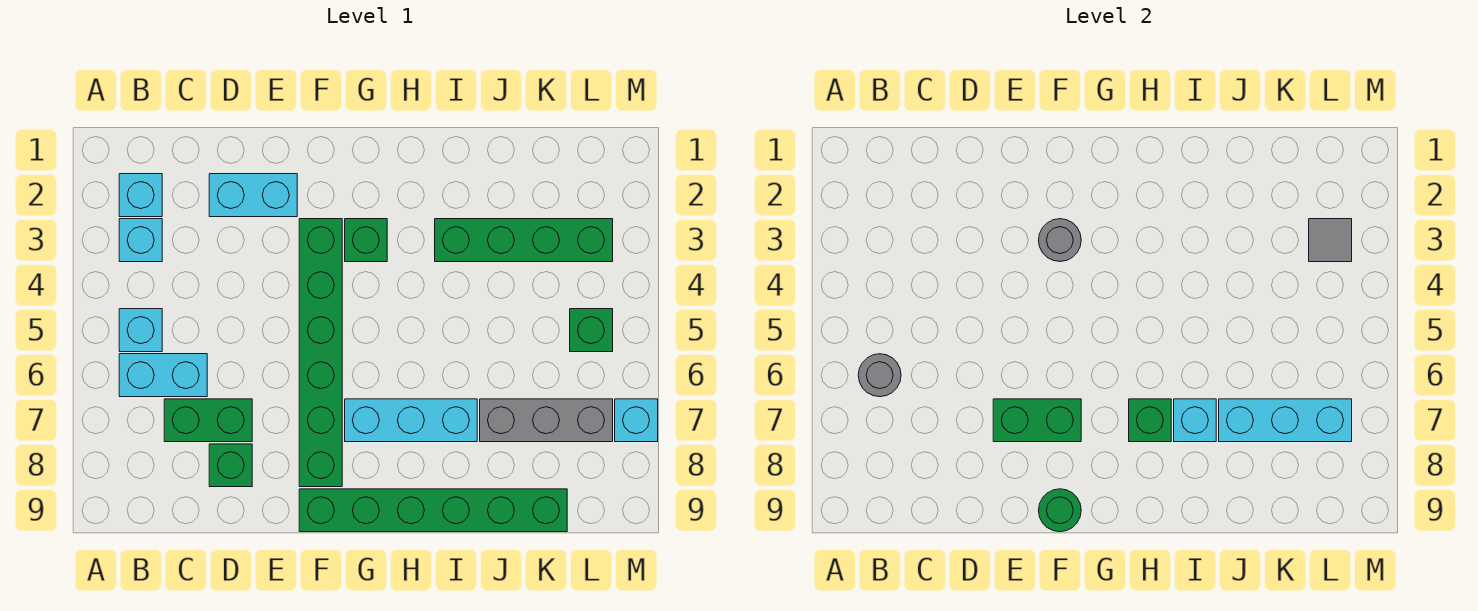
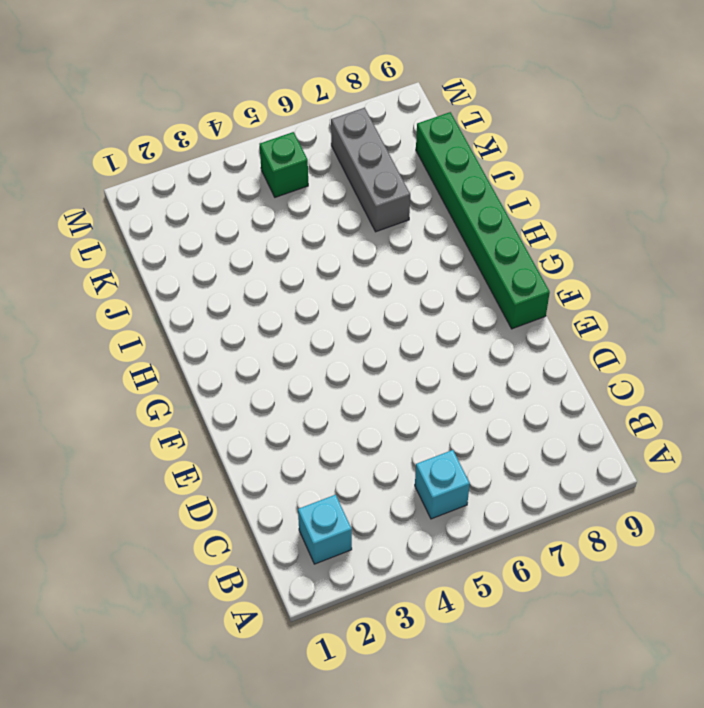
none -> cyan 1x1 brick [119,219,162,262]
none -> cyan 1x2 brick [119,354,207,397]
none -> green 1x2 brick [164,399,252,442]

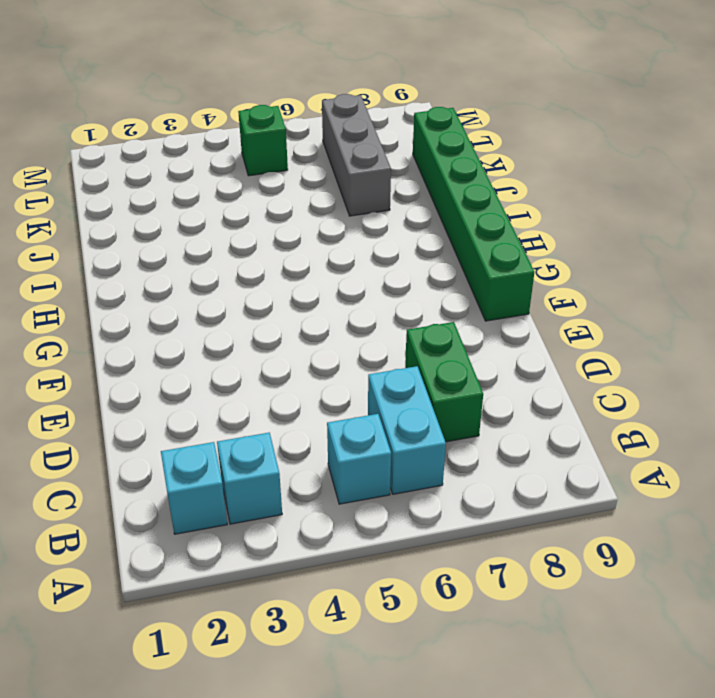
none -> cyan 1x2 brick [209,174,297,217]
none -> green 1x1 brick [209,444,252,487]
none -> green 1x6 brick [299,219,342,487]

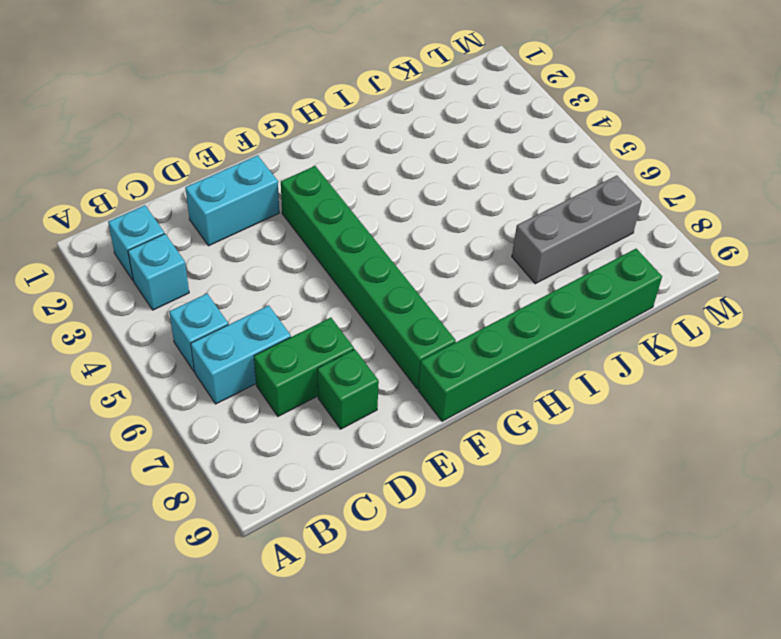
none -> green 1x1 brick [345,219,387,262]
none -> cyan 1x3 brick [345,399,477,442]
none -> green 1x4 brick [435,219,613,262]

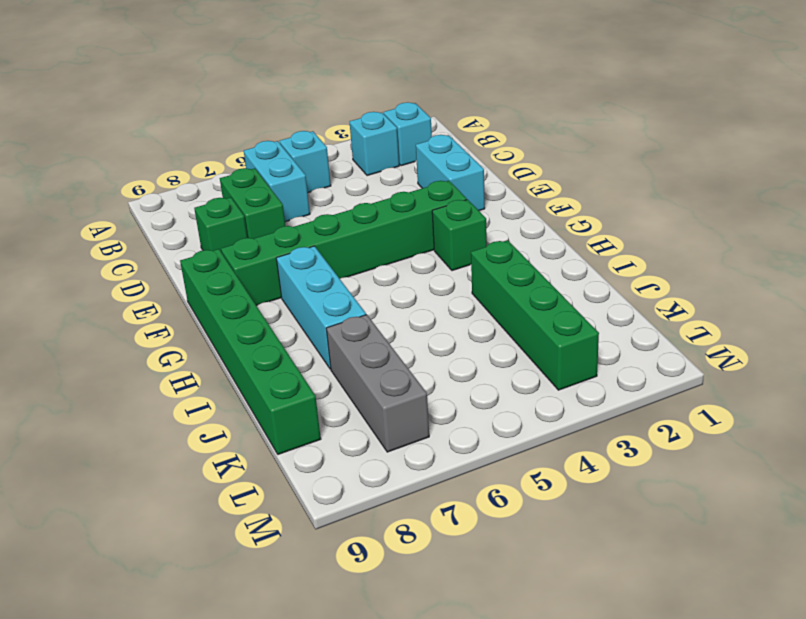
none -> green 1x1 brick [570,309,613,352]
none -> cyan 1x1 brick [615,399,658,442]
none -> grey 1x1 round brick [858,354,901,397]

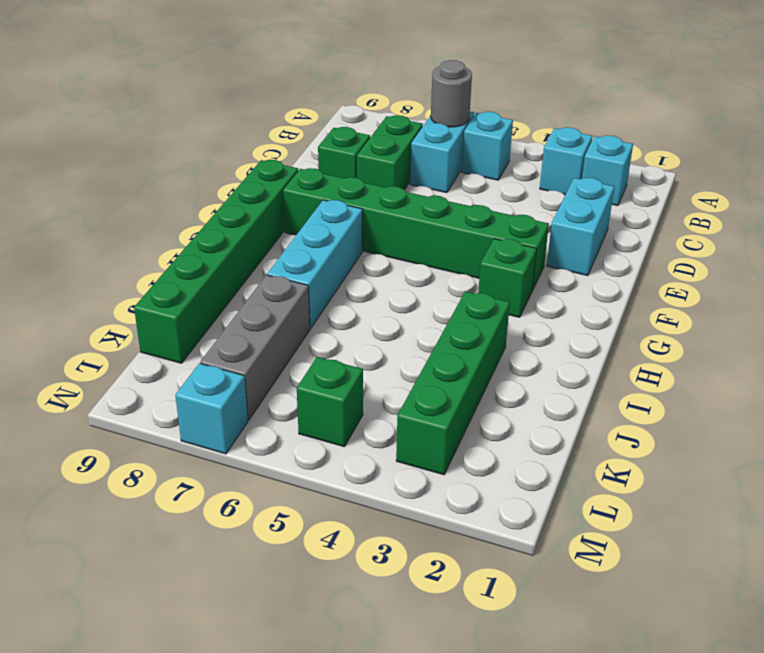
none -> green 1x2 brick [993,399,1081,442]
none -> grey 1x1 round brick [1039,219,1081,262]
none -> green 1x1 round brick [1038,489,1081,532]

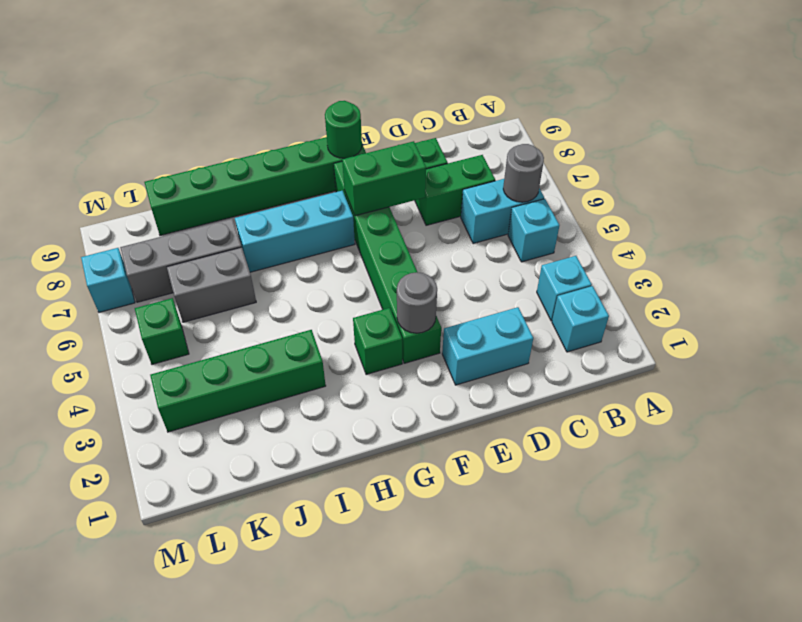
grey 1x2 brick [167,247,256,322] -> none
none -> green 1x1 brick [1129,399,1171,442]
none -> cyan 1x1 brick [1174,399,1216,442]
none -> cyan 1x3 brick [1219,399,1352,442]

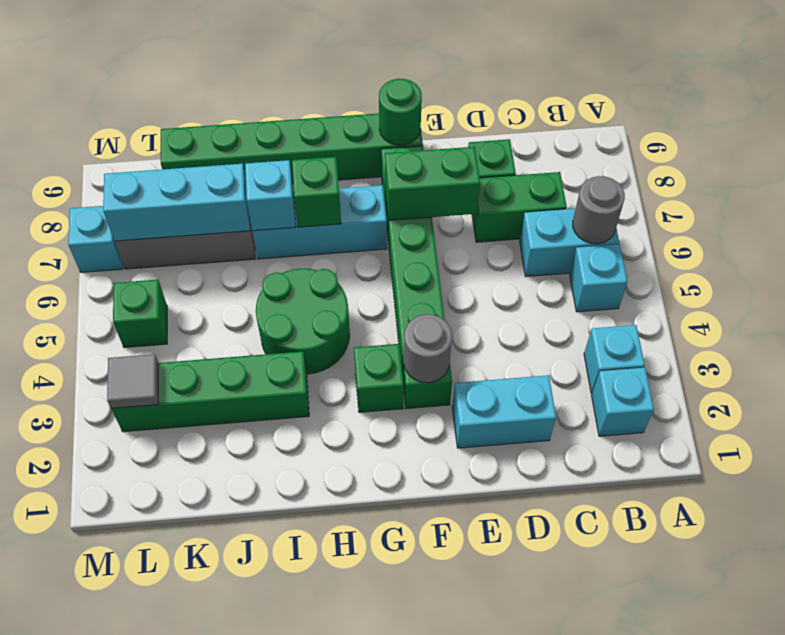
green 2x2 round brick [256,269,350,374] -> none

